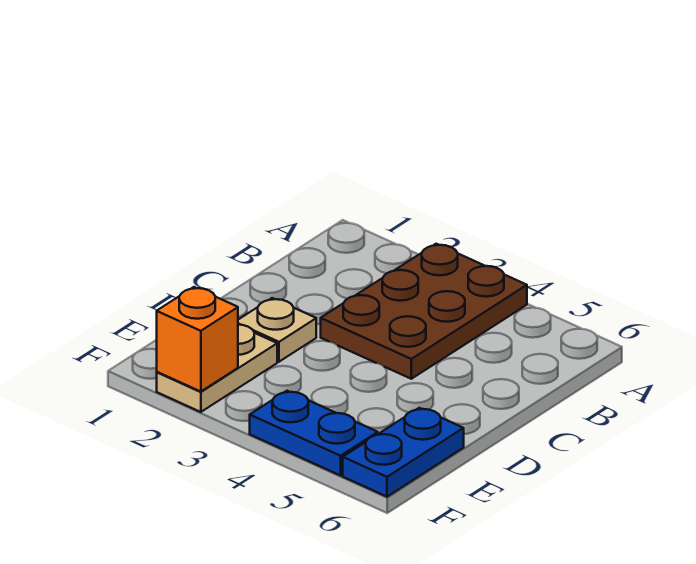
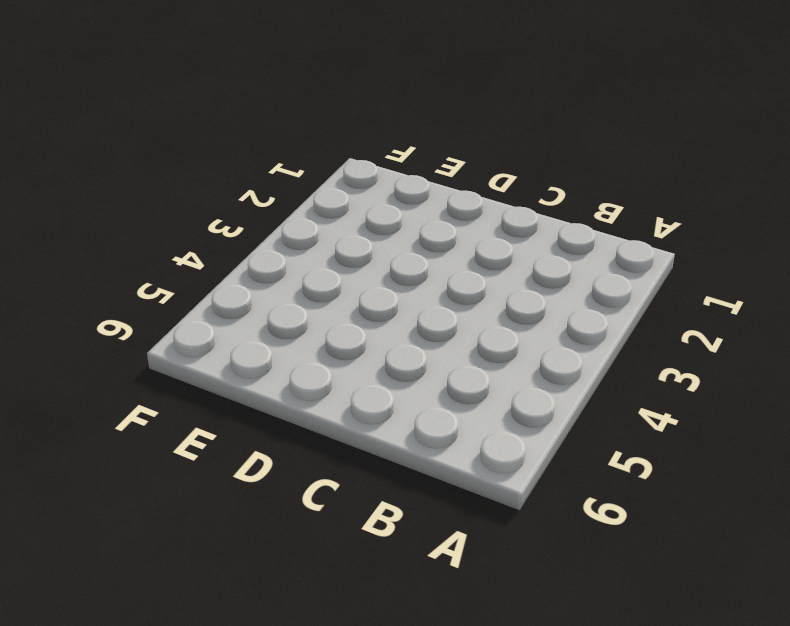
none -> brown 2x3 plate [321,244,527,379]
none -> tan 1x1 plate [238,298,316,362]

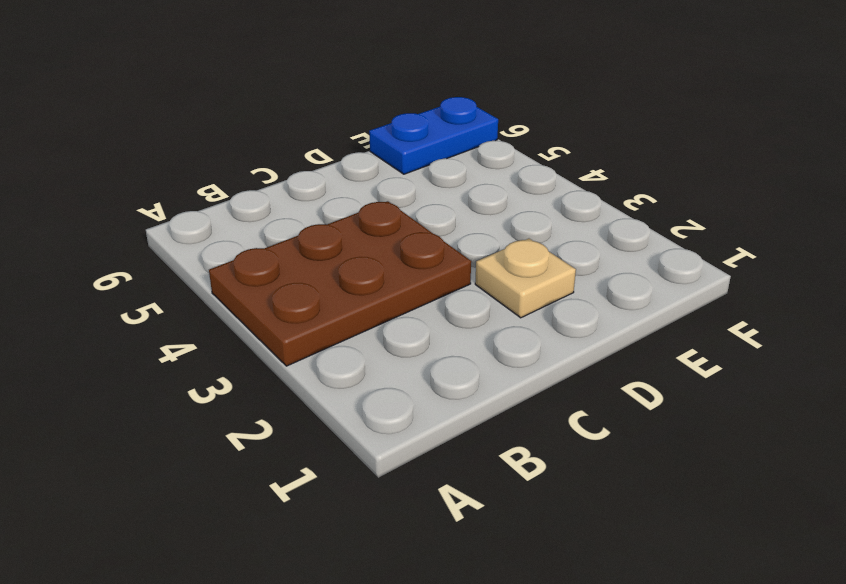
none -> tan 1x2 plate [157,325,277,412]
none -> blue 1x2 plate [250,391,378,476]

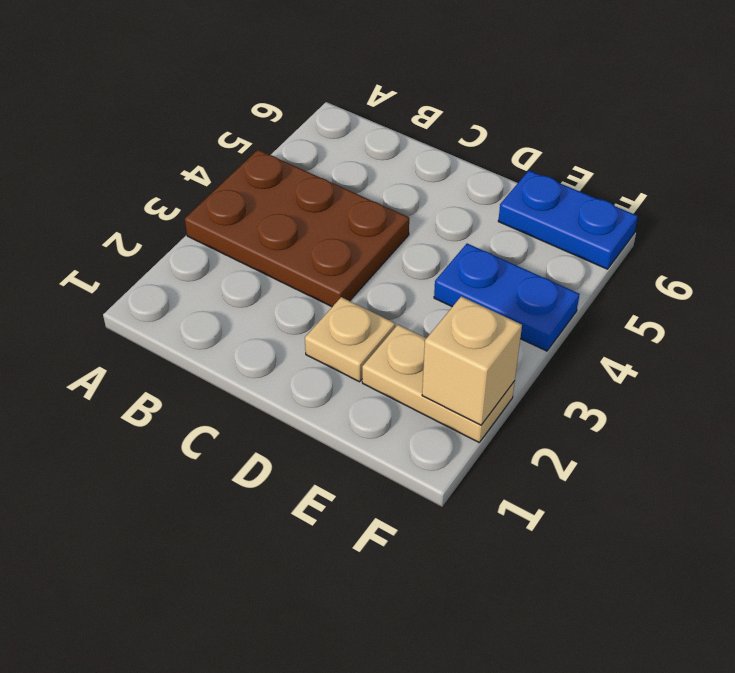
blue 1x2 plate [434,244,580,351] -> blue 1x2 plate turned to [250,391,378,476]
tan 1x1 brick [422,296,522,425] -> orange 1x1 brick [157,287,238,392]

